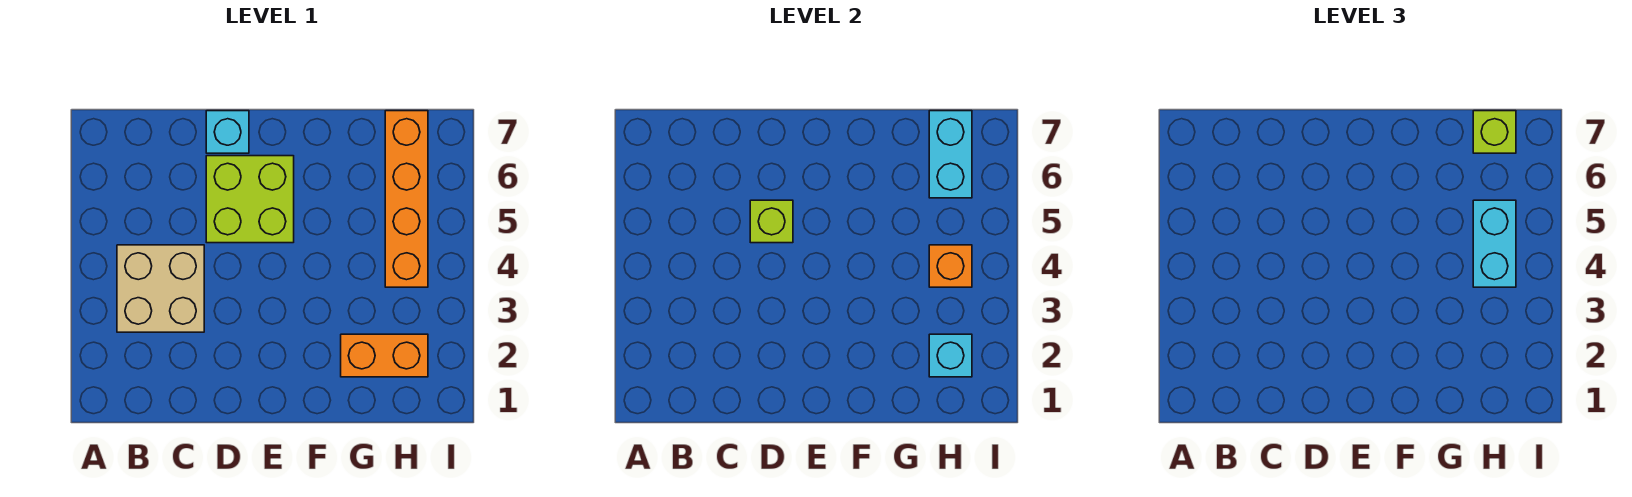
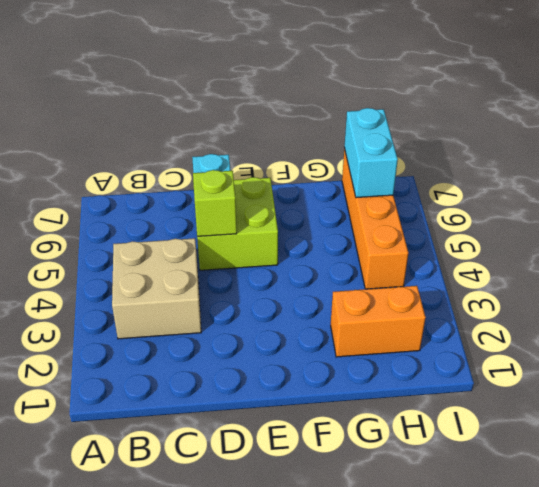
none -> cyan 1x1 brick [929,334,972,377]
none -> orange 1x1 brick [929,245,972,287]

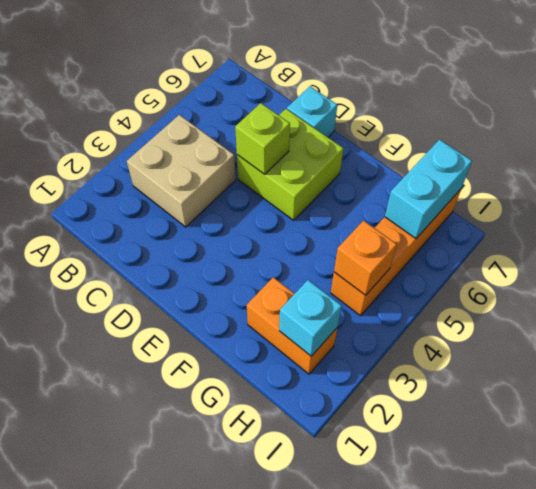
none -> cyan 1x2 brick [1473,200,1516,287]
none -> lime 1x1 brick [1473,111,1516,153]

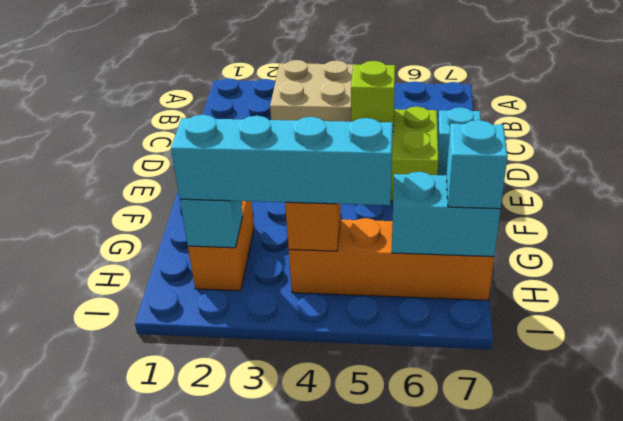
cyan 1x4 brick [171,115,393,205] -> cyan 1x2 brick [1473,200,1516,287]
cyan 1x1 brick [447,120,508,209] -> lime 1x1 brick [1473,111,1516,153]

